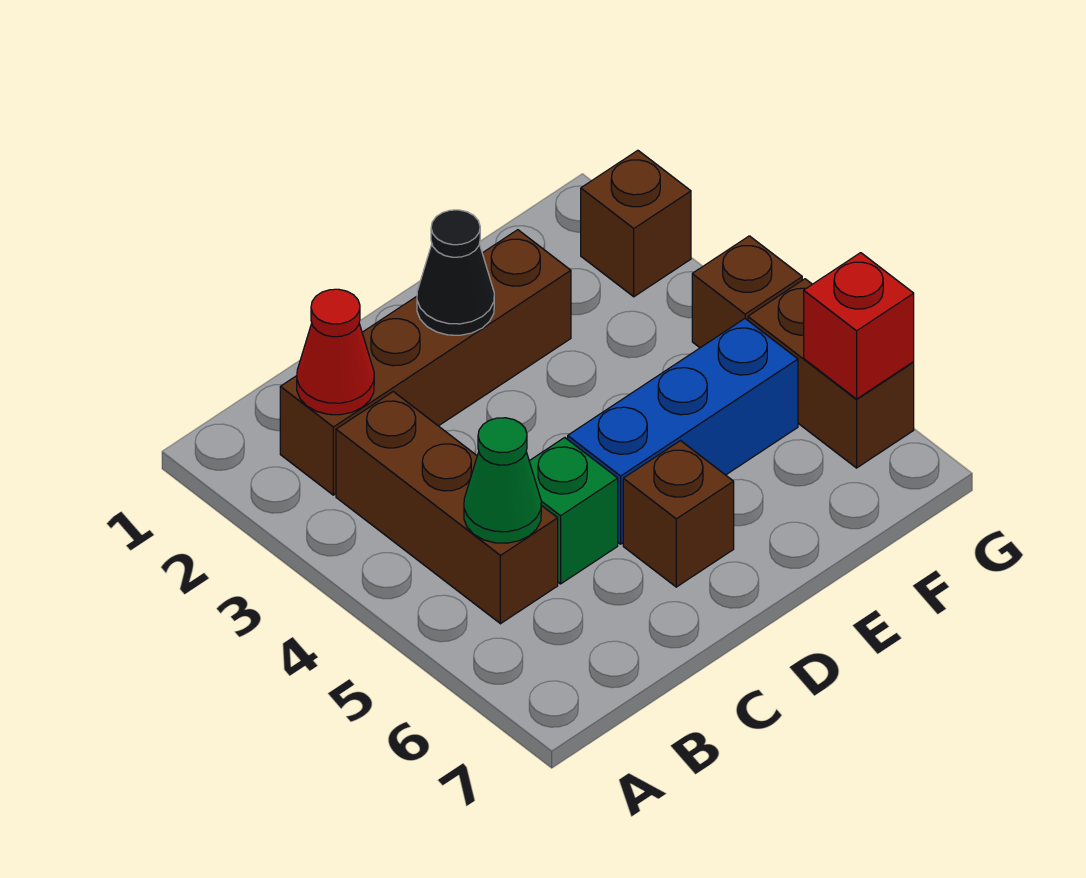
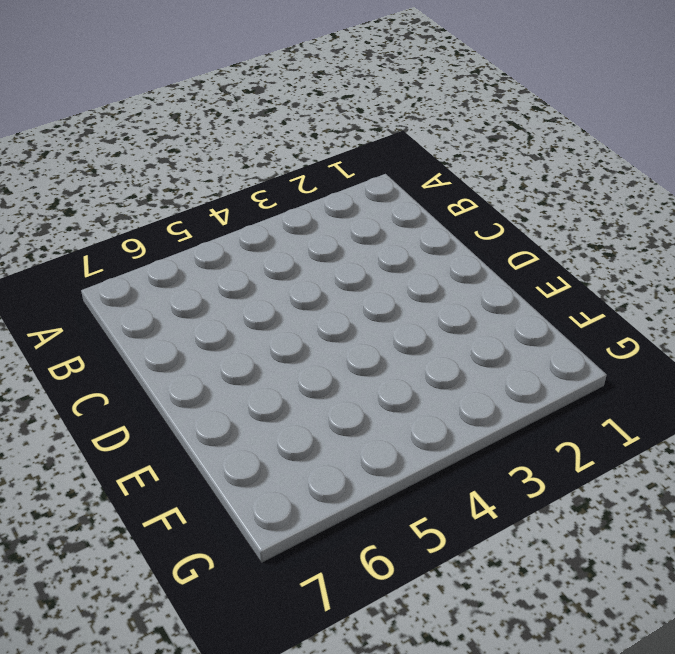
none -> brown 1x4 brick [280,230,571,495]
none -> brown 1x3 brick [336,392,558,624]
none -> green 1x1 brick [529,438,618,584]

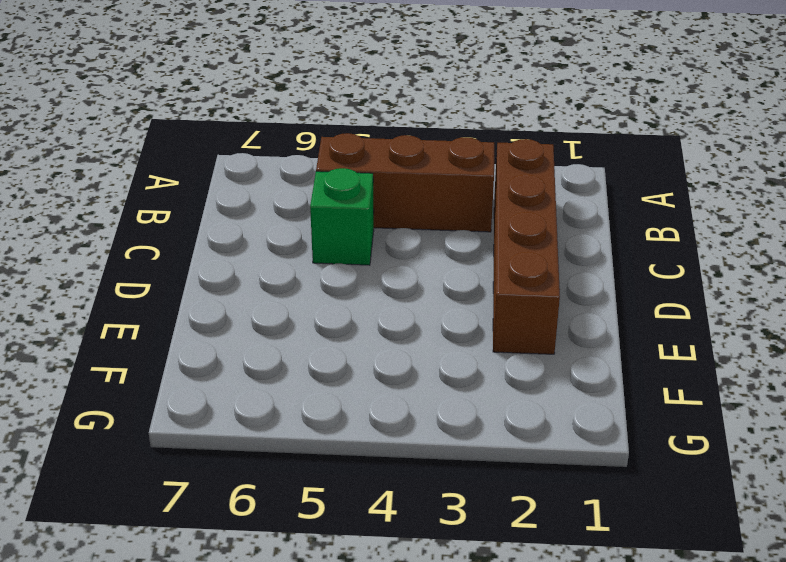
none -> blue 1x3 brick [568,319,798,544]
none -> brown 1x1 brick [623,441,734,587]
none -> brown 1x1 brick [581,150,691,297]

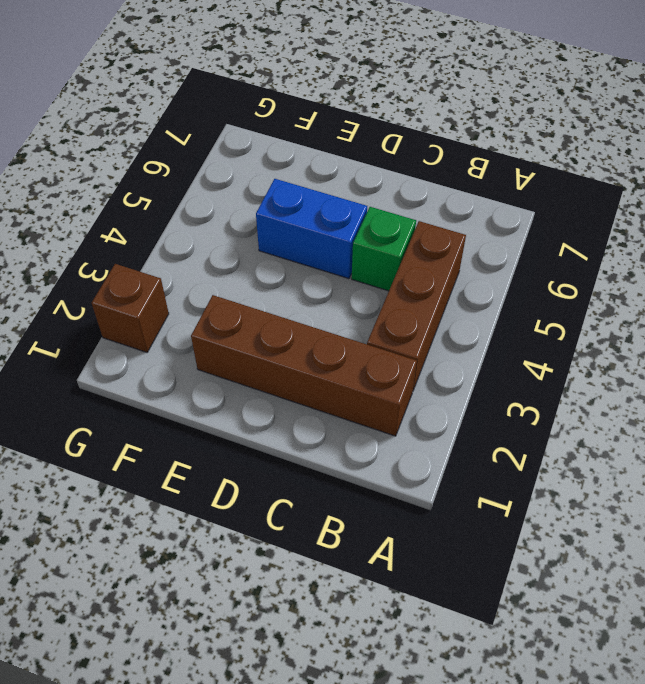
blue 1x2 brick [256,179,367,279] -> blue 1x3 brick [568,319,798,544]
none -> brown 1x1 brick [623,441,734,587]
none -> brown 1x1 brick [692,236,802,348]
none -> brown 1x2 brick [748,279,914,468]

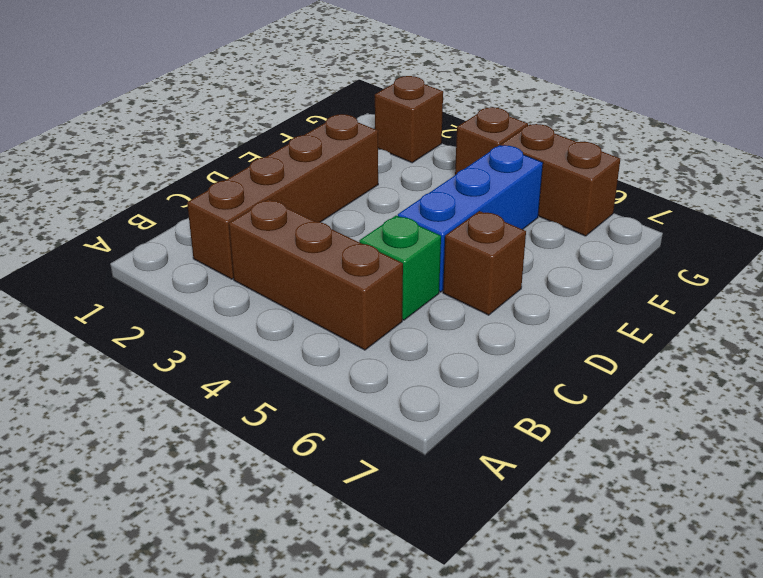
none -> red 1x1 cone [297,289,374,415]
none -> green 1x1 cone [464,418,541,543]
none -> black 1x1 cone [417,210,494,335]

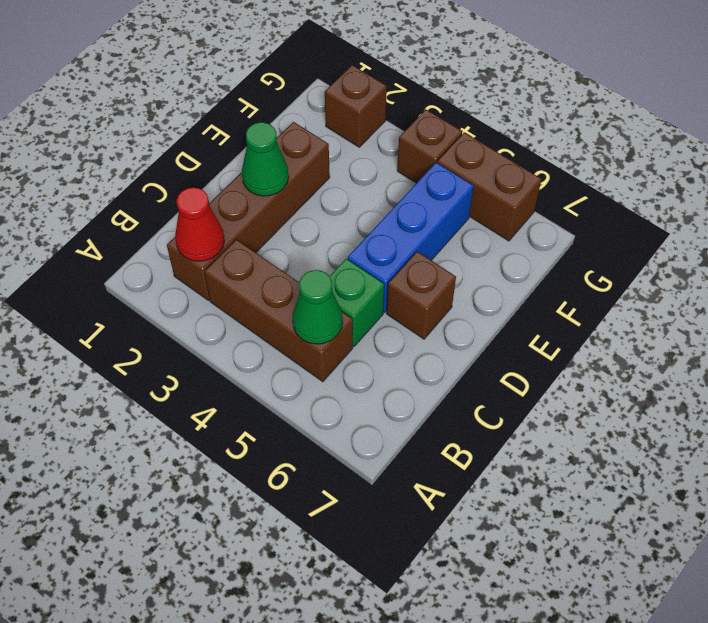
green 1x1 cone [242,122,289,196] -> black 1x1 cone [417,210,494,335]
none -> red 1x1 brick [804,253,914,399]

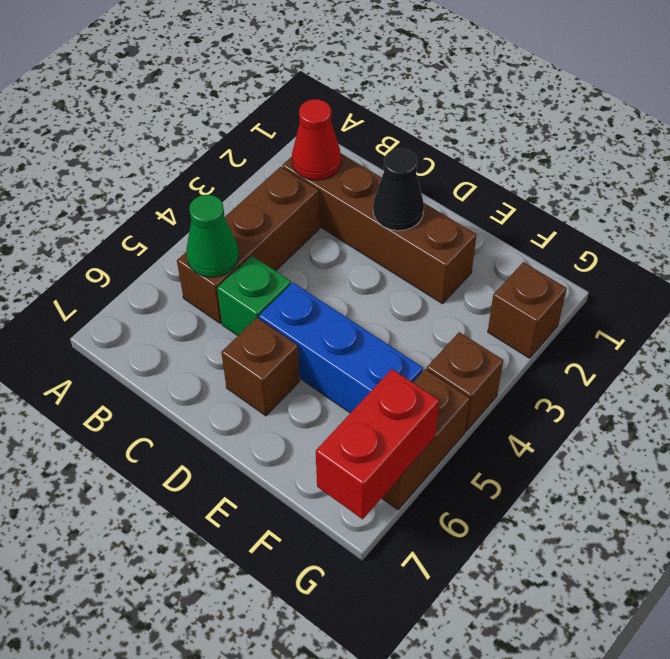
red 1x2 brick [316,369,439,519] -> red 1x1 brick [804,253,914,399]

